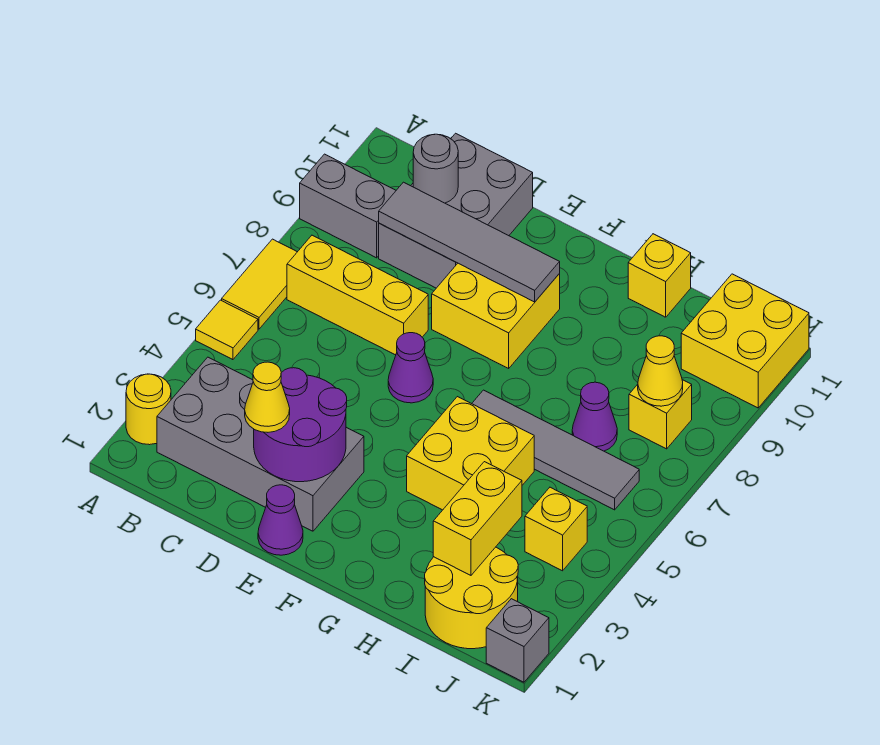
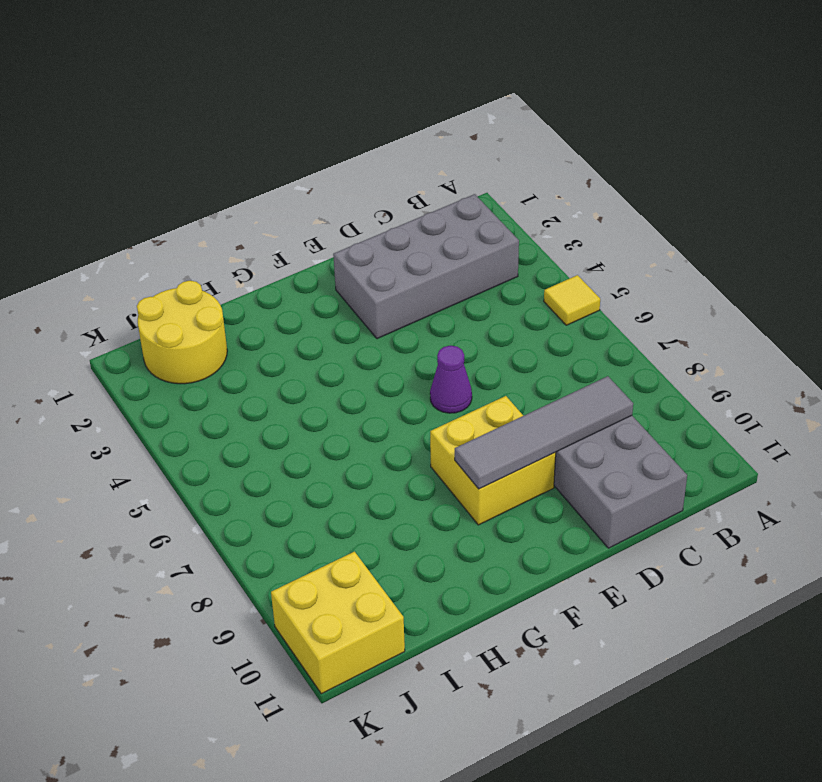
none -> yellow 1x1 round brick [126,374,171,445]
none -> yellow 1x2 tile [222,239,297,329]
none -> grey 1x2 brick [300,154,396,258]

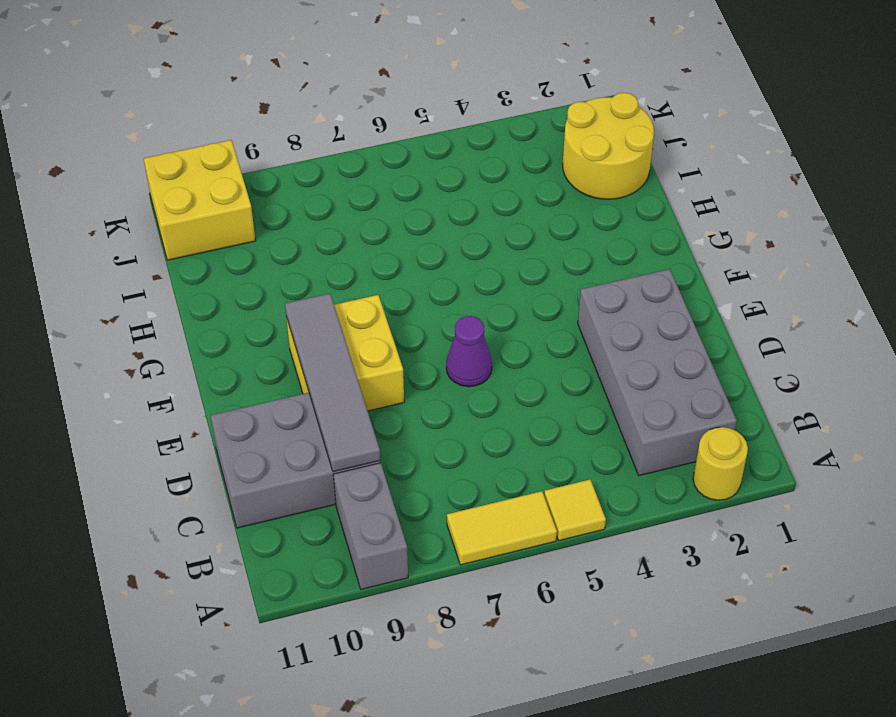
none -> yellow 1x3 brick [287,235,428,355]
none -> purple 1x1 cone [258,485,303,555]
none -> yellow 2x2 brick [407,397,534,510]

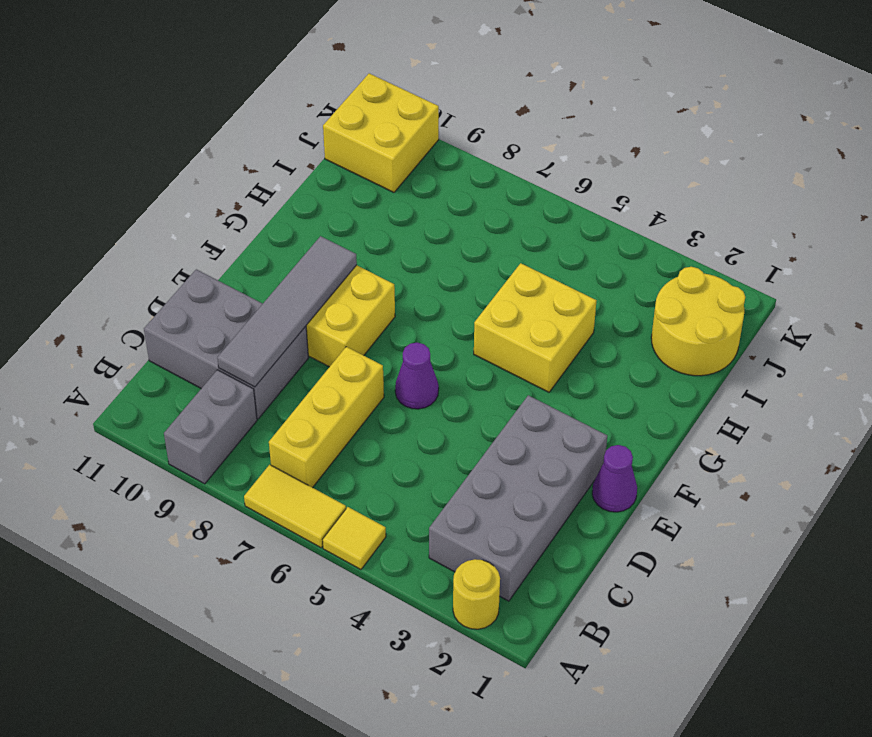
none -> grey 1x4 tile [472,390,639,510]
none -> yellow 1x1 brick [628,234,691,317]
none -> purple 1x1 cone [572,382,617,451]

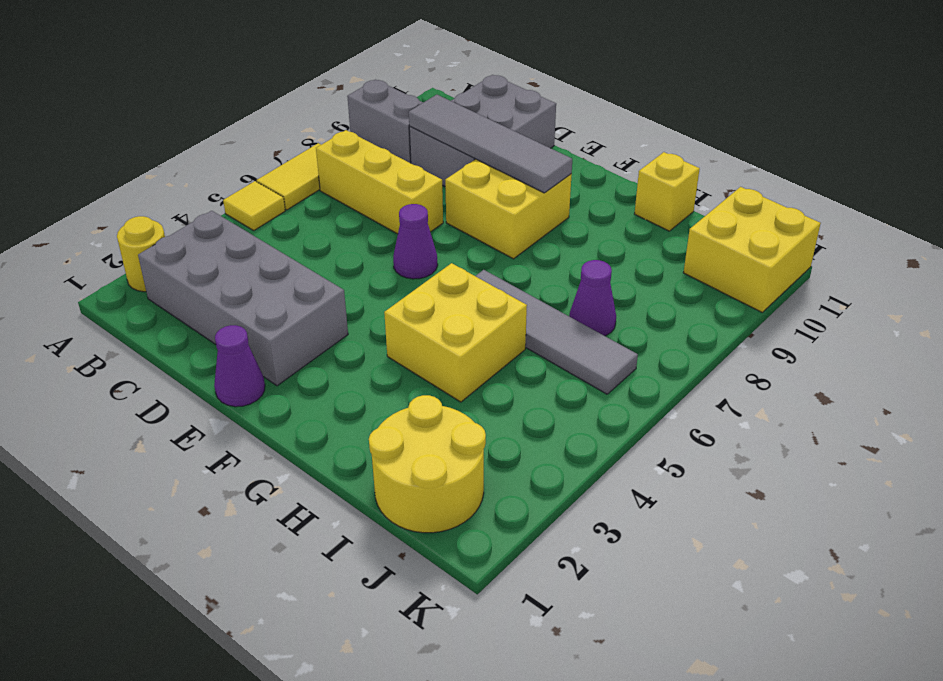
none -> yellow 1x1 brick [525,487,587,571]
none -> yellow 1x1 brick [629,380,692,449]
none -> grey 1x1 brick [486,599,549,682]

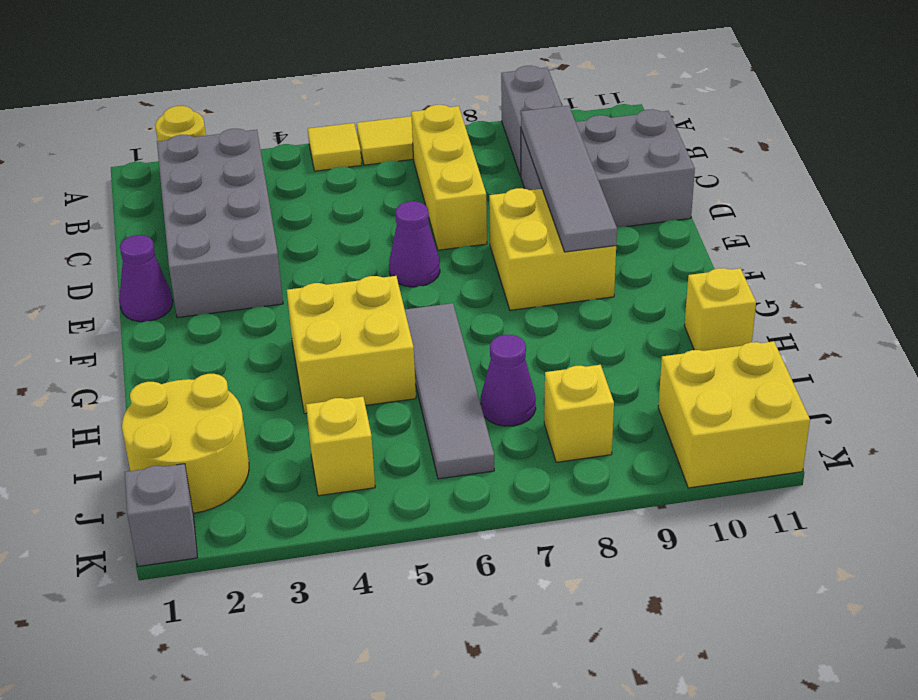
none -> grey 1x1 round brick [413,134,458,203]
none -> purple 2x2 round brick [254,368,347,482]
none -> yellow 1x2 brick [433,462,522,575]

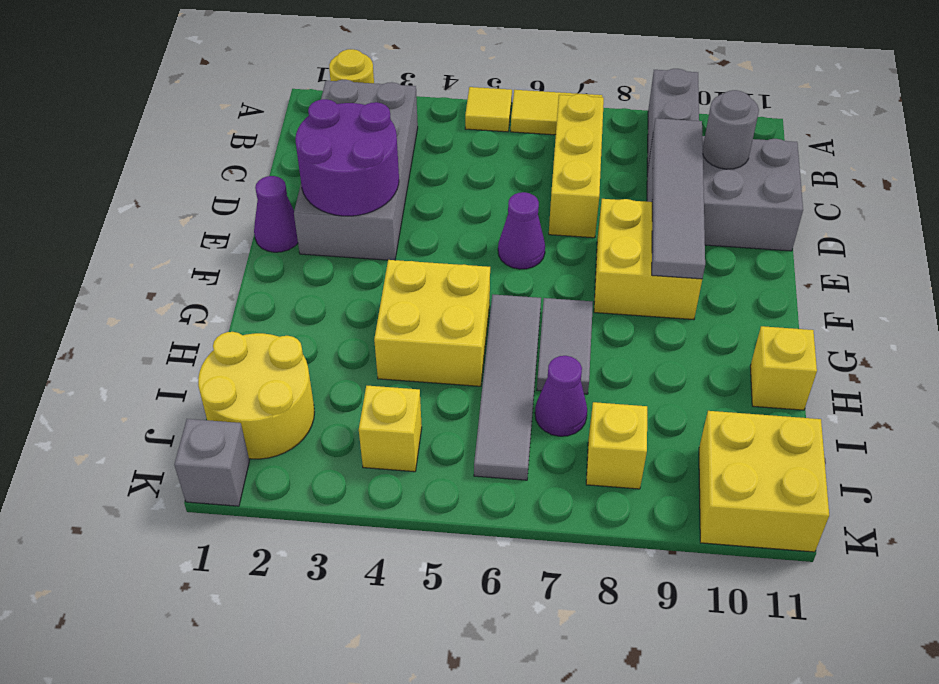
grey 1x2 tile [537,298,593,394] -> none
none -> yellow 1x2 brick [433,462,522,575]
none -> yellow 1x1 cone [638,336,683,406]
none -> yellow 1x1 cone [245,362,290,432]

